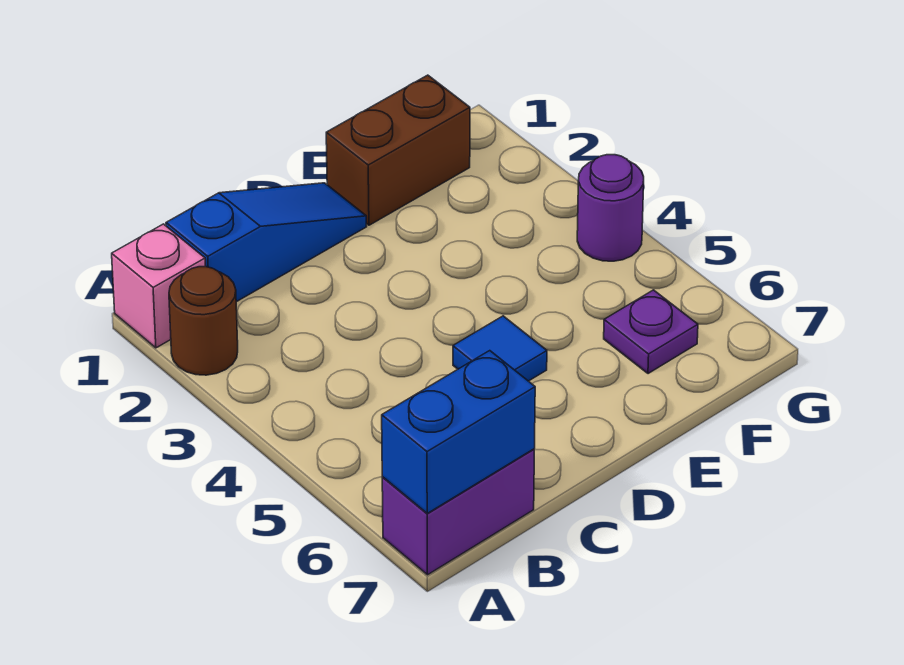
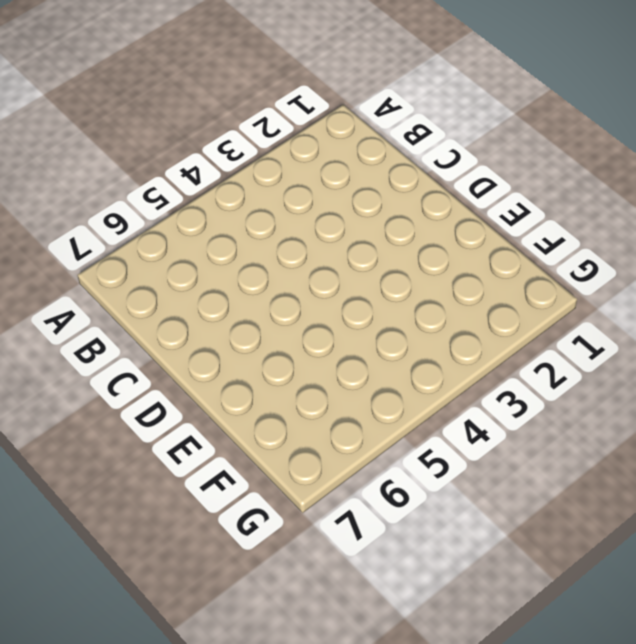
none -> pink 1x1 brick [112,224,206,348]
none -> brown 1x1 round brick [169,267,238,375]

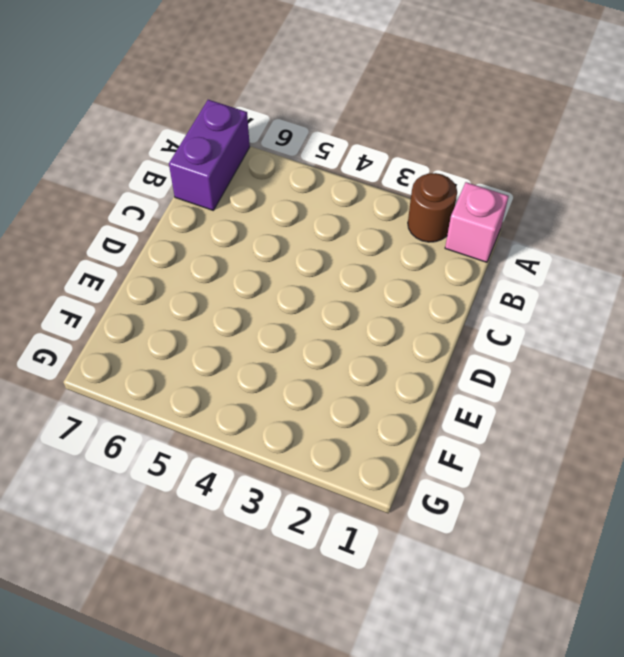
none -> blue 1x3 slope [166,183,366,302]
none -> blue 1x1 tile [453,316,547,381]

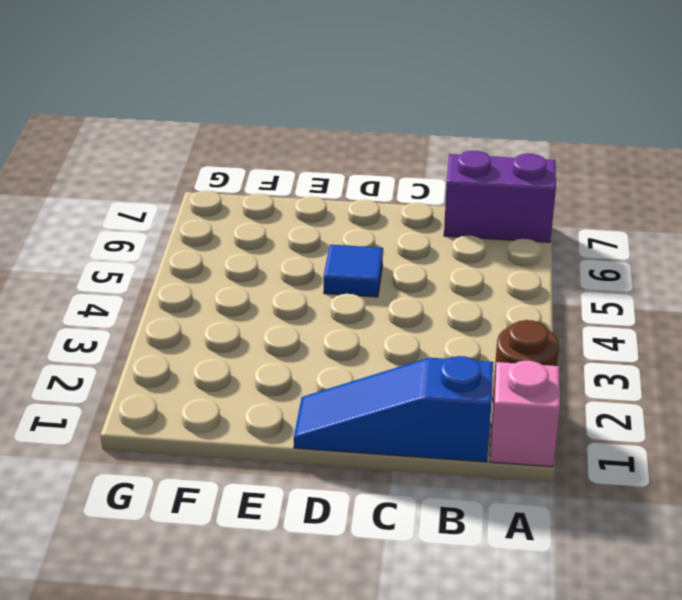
none -> brown 1x2 brick [326,75,470,225]
none -> purple 1x1 plate [604,290,698,374]

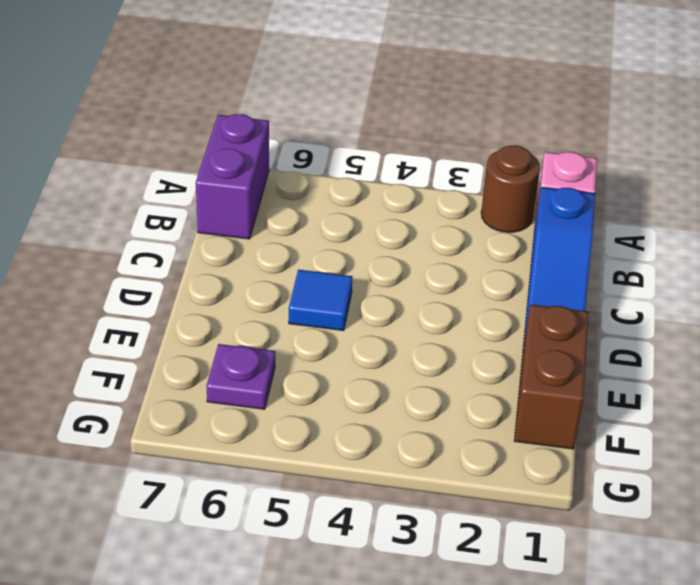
none -> purple 1x1 round brick [577,155,644,261]
none -> blue 1x2 brick [382,351,535,513]

